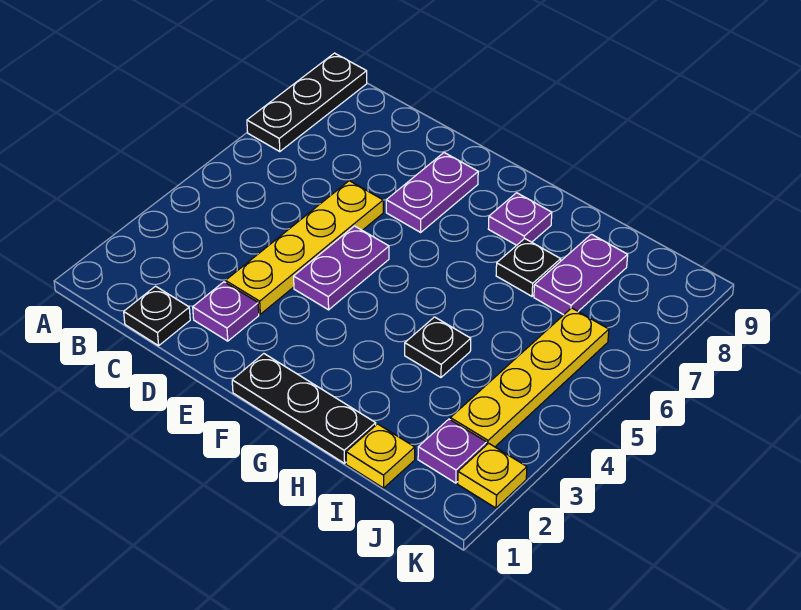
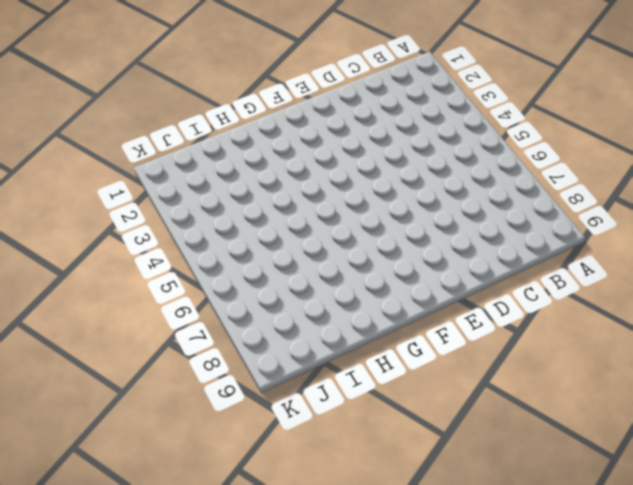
none -> black 1x3 plate [247,53,367,152]
none -> black 1x1 plate [124,286,190,346]
none -> purple 1x1 plate [193,282,259,341]

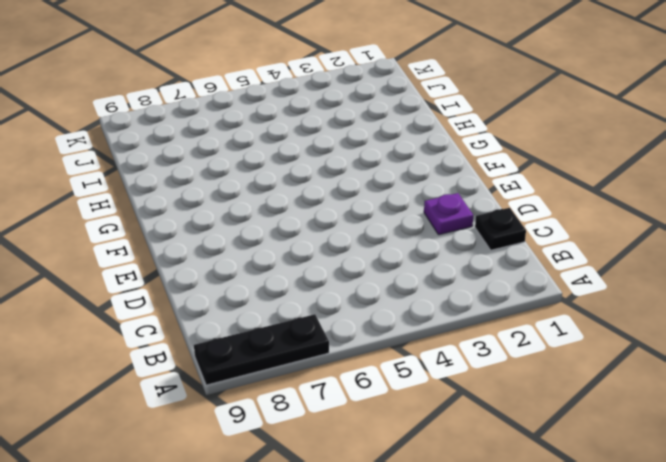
none -> yellow 1x4 plate [226,181,383,314]
none -> purple 1x2 plate [294,226,389,310]
none -> purple 1x2 plate [386,153,478,232]

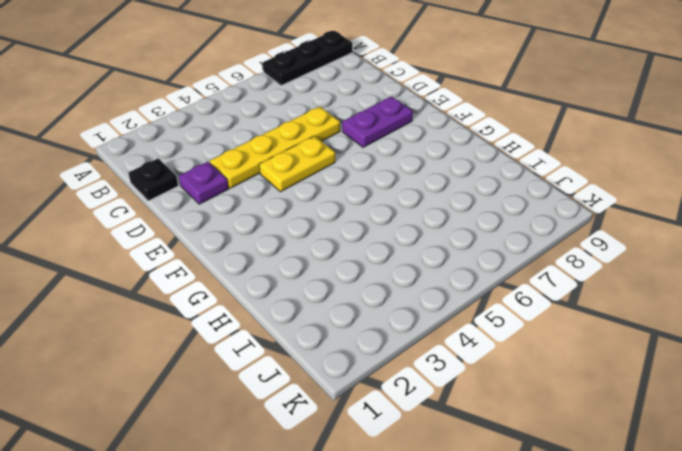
yellow 1x2 plate [259,136,335,192] -> purple 1x2 plate [294,226,389,310]
none -> black 1x3 plate [232,354,376,463]
none -> purple 1x1 plate [488,193,552,245]
none -> black 1x1 plate [405,317,471,377]

